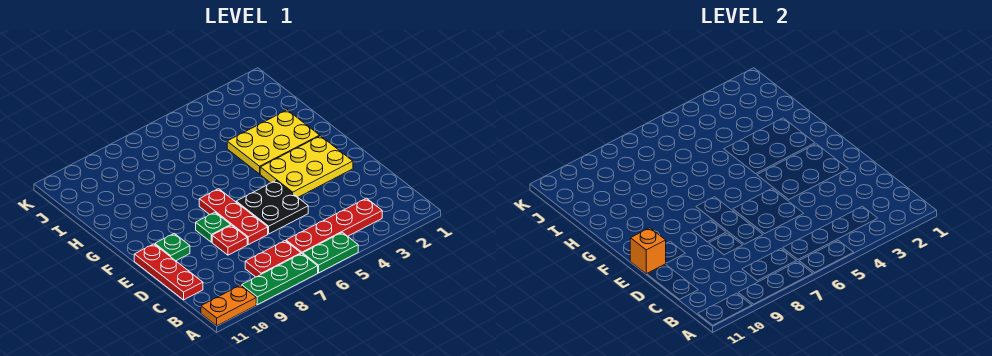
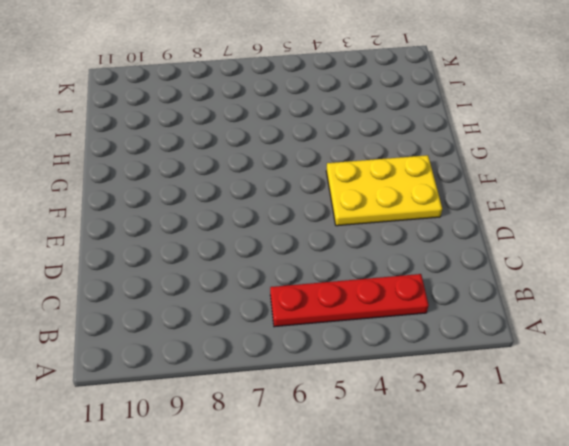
none -> green 1x2 plate [303,232,358,273]
none -> green 1x3 plate [241,254,318,305]
none -> orange 1x2 plate [201,285,256,326]

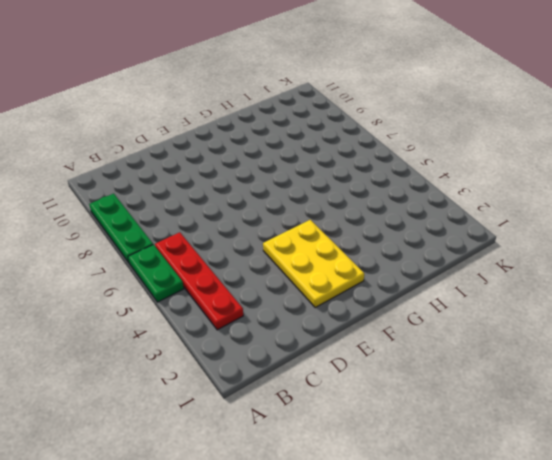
none -> orange 1x2 plate [201,285,256,326]
none -> red 1x2 plate [245,241,301,277]
none -> red 1x3 plate [134,244,203,300]

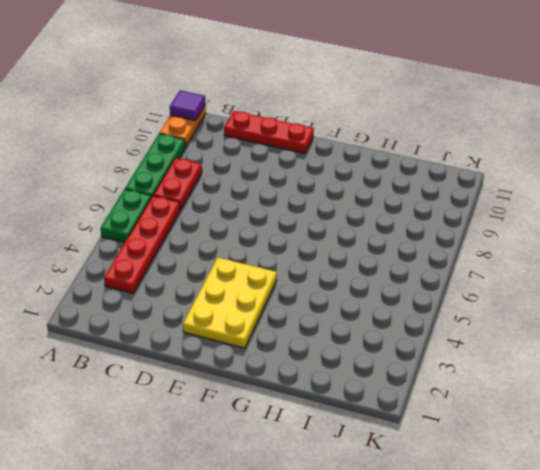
purple 1x1 tile [170,90,205,121] -> none
none -> black 2x2 plate [236,181,308,234]
none -> red 1x3 plate [199,189,268,245]
none -> red 1x1 plate [212,225,247,255]

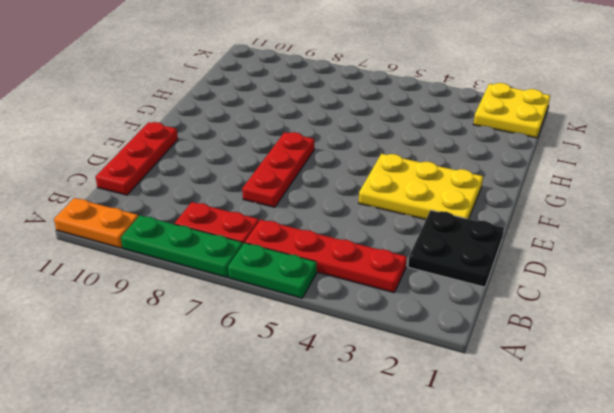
black 2x2 plate [408,210,504,287] -> black 2x2 plate moved to [236,181,308,234]
yellow 2x2 plate [473,83,550,138] -> none
none -> red 1x1 plate [212,225,247,255]
none -> green 1x1 plate [196,212,231,242]
none -> green 1x1 plate [155,234,190,261]

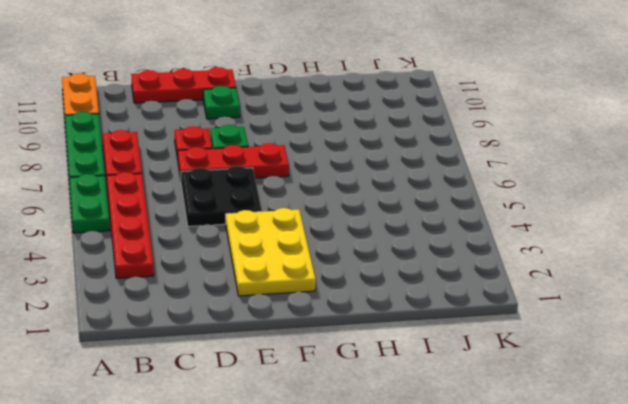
none -> yellow 2x3 plate [227,110,320,174]
none -> orange 1x1 brick [630,228,666,274]

